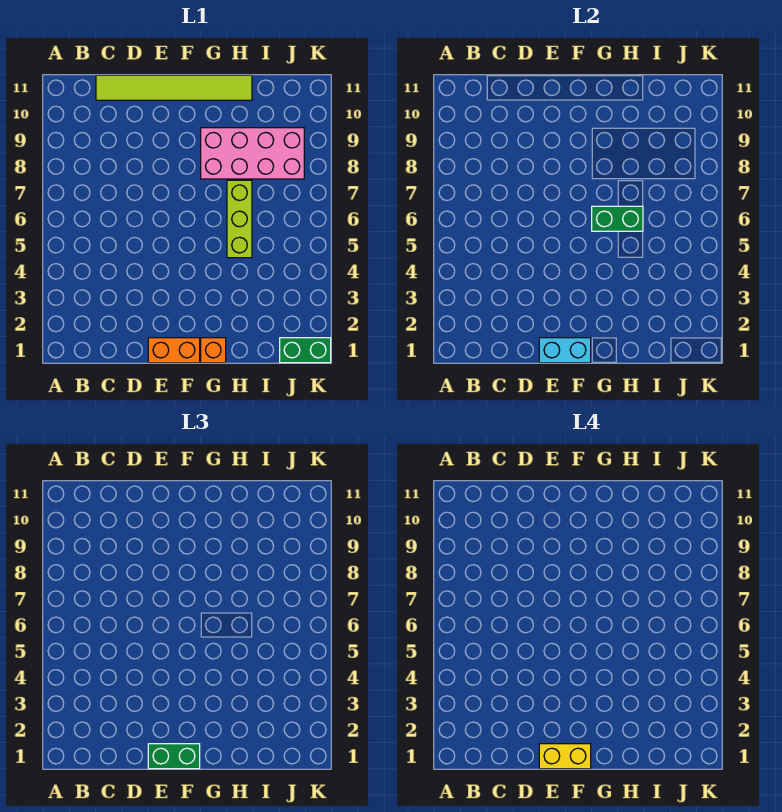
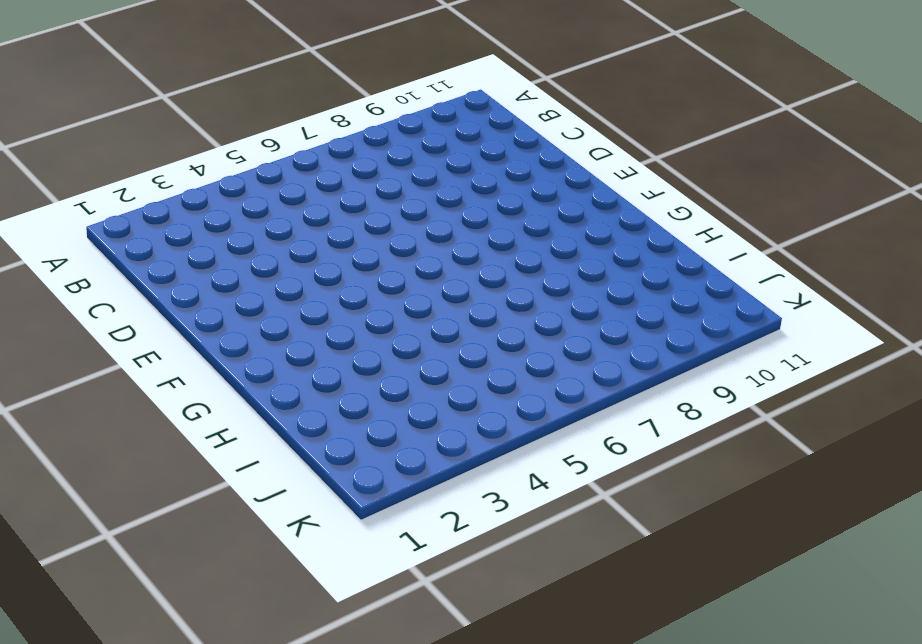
none -> lime 1x6 tile [96,75,252,100]
none -> orange 1x2 brick [148,338,200,363]

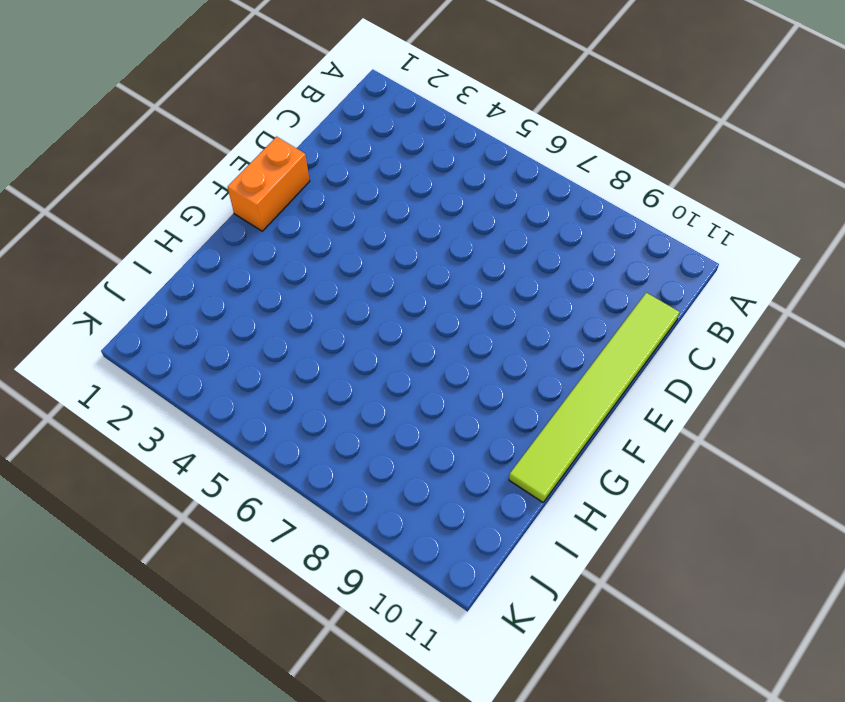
none -> orange 1x1 brick [201,338,226,363]
none -> pink 2x4 brick [201,128,304,179]

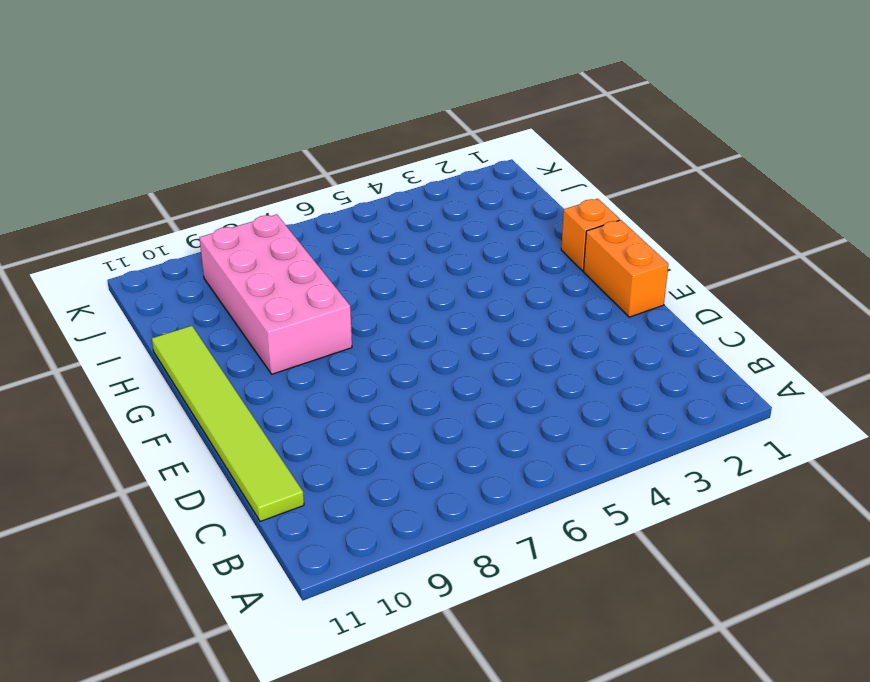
none -> lime 1x3 brick [227,180,252,258]
none -> green 1x2 brick [280,338,331,363]

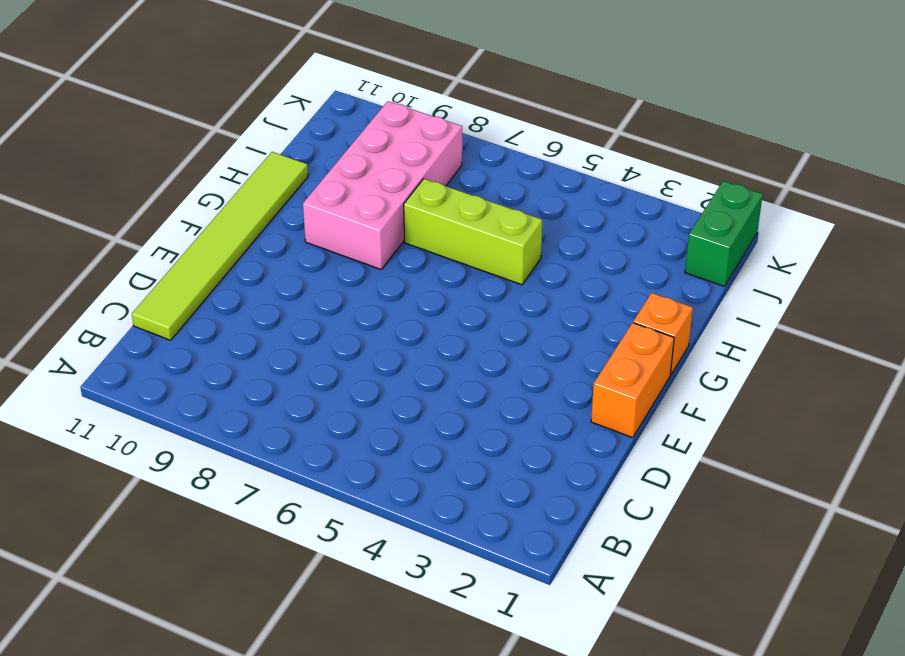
none -> cyan 1x2 brick [539,338,591,363]
none -> green 1x2 brick [592,206,643,231]

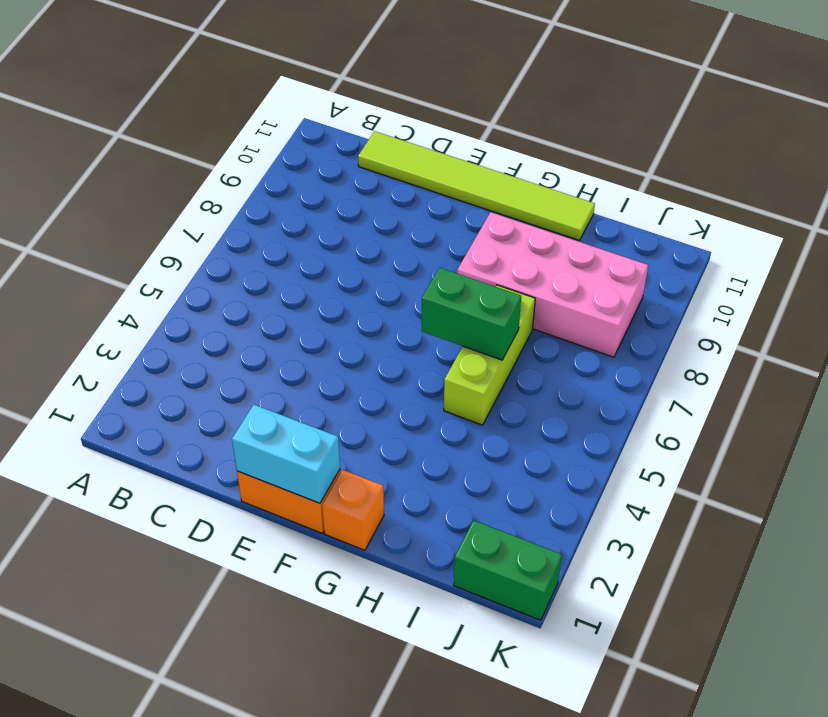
none -> green 1x2 brick [148,744,200,769]
none -> yellow 1x2 brick [539,744,591,769]

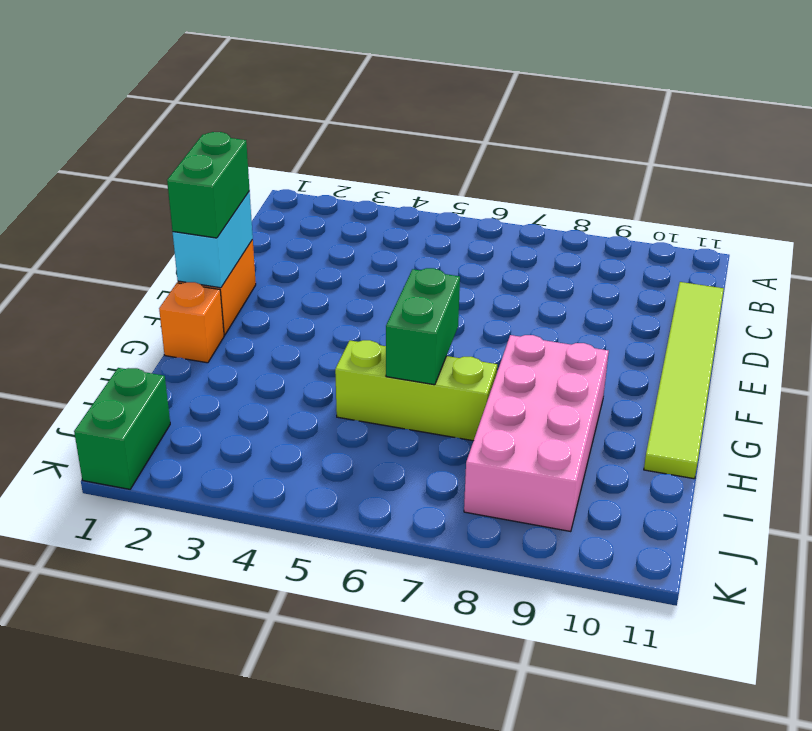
none -> yellow 1x2 brick [539,744,591,769]

